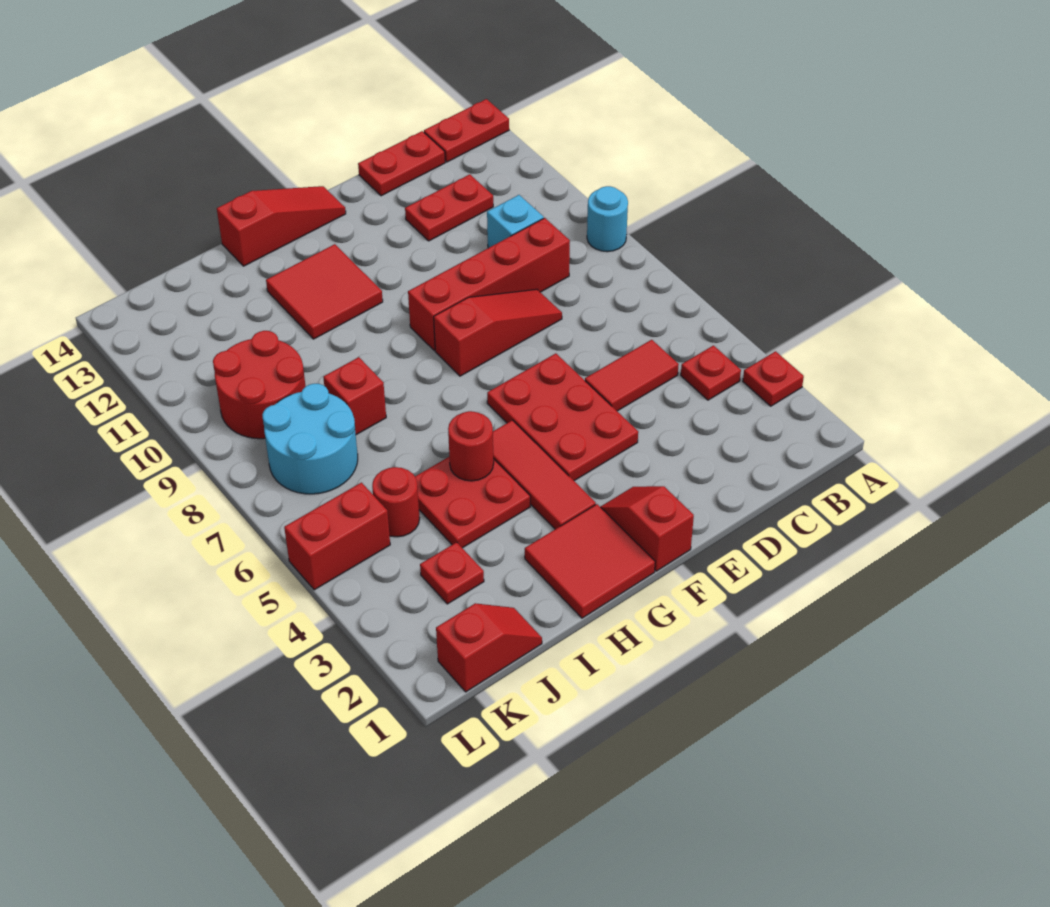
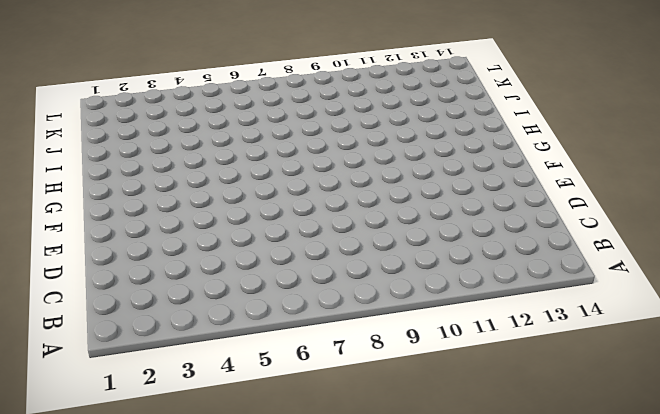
none -> red 1x1 plate [743,351,804,406]
none -> cyan 1x1 round brick [587,186,628,252]
none -> red 1x2 plate [424,99,509,162]

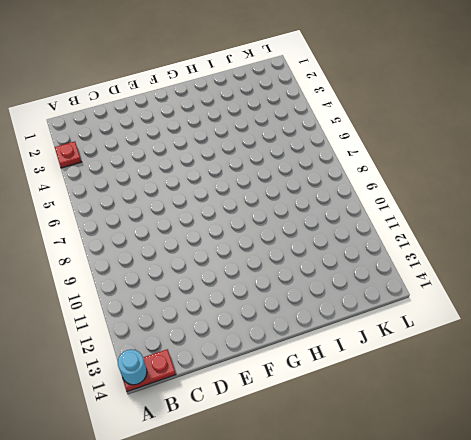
cyan 1x1 round brick [118,349,147,385] -> cyan 1x1 round brick moved to [587,186,628,252]
none -> red 1x1 plate [681,346,741,400]
none -> red 1x2 tile [585,340,679,411]
none -> red 1x4 brick [408,218,570,351]

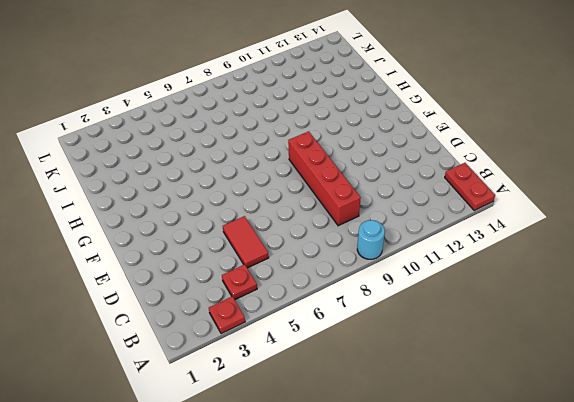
none -> cyan 1x1 brick [487,195,544,248]
none -> red 1x2 plate [405,174,493,241]
none -> red 1x2 plate [358,131,445,196]

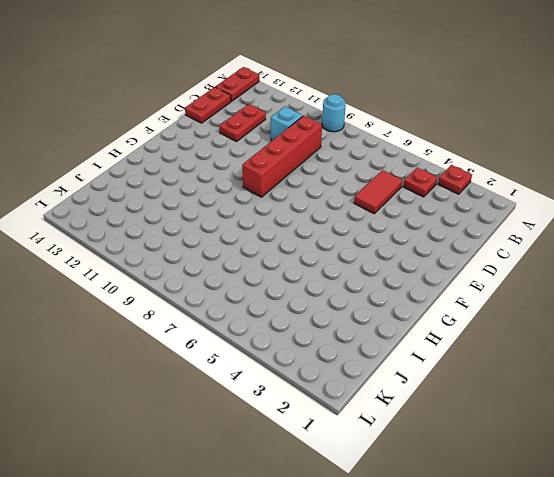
none -> red 1x3 slope [434,289,562,376]
none -> red 2x3 plate [487,353,638,481]
none -> red 1x2 slope [601,486,694,571]

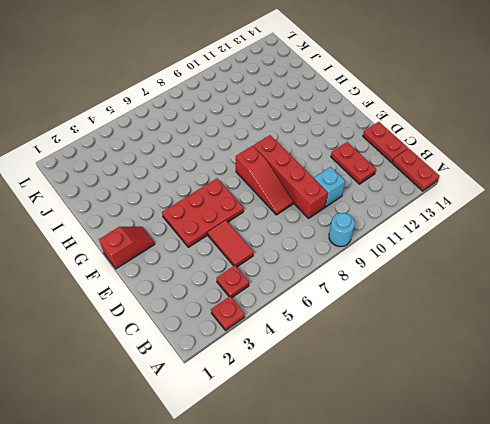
none -> red 1x3 slope [217,186,346,266]
none -> red 2x2 tile [525,504,655,618]
none -> red 1x3 tile [493,420,596,529]

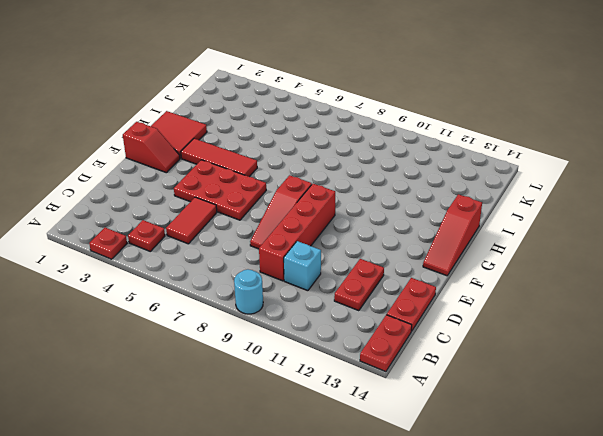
none -> red 2x2 tile [266,244,383,339]
none -> red 2x2 plate [415,457,530,548]
none -> red 1x1 brick [323,357,386,435]

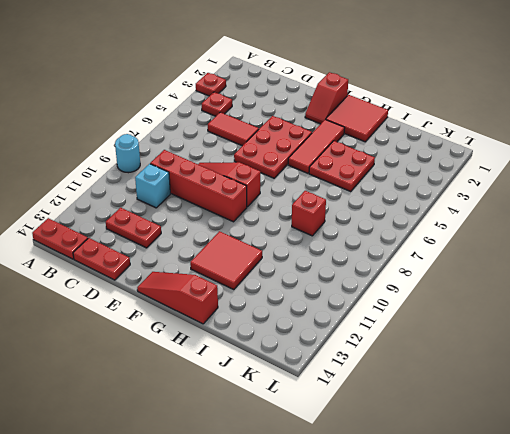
none -> red 1x2 slope [436,603,542,692]
none -> red 1x1 plate [420,542,484,604]
none -> red 1x1 round brick [372,467,420,537]

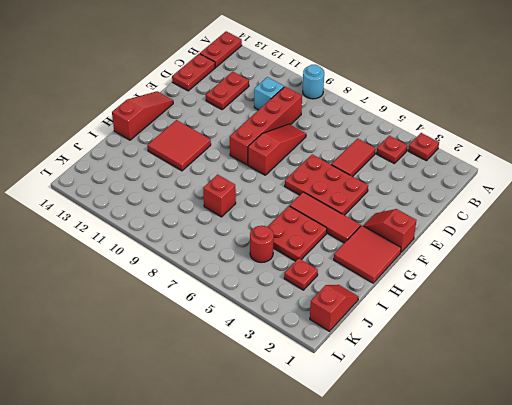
none -> cyan 2x2 round brick [262,384,358,494]
none -> red 2x2 round brick [213,331,306,439]
none -> red 1x2 brick [284,483,390,590]

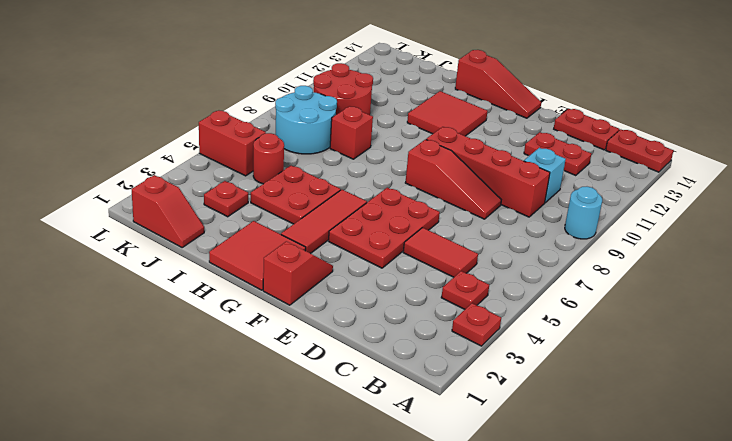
none -> red 1x1 round brick [448,411,494,481]

